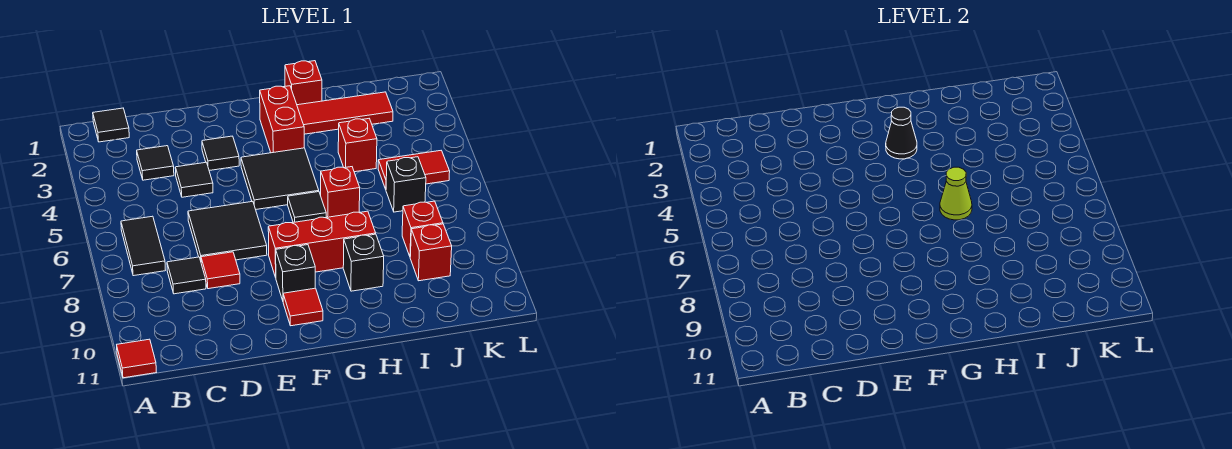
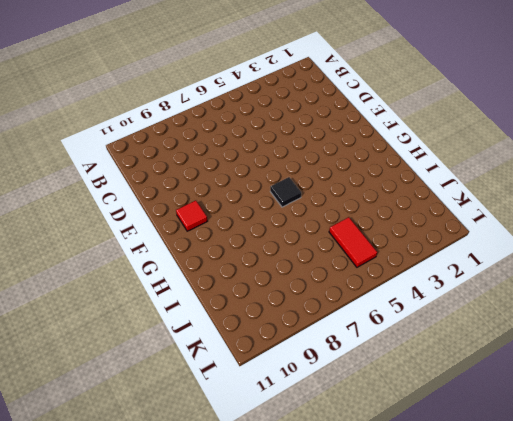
none -> red 1x1 tile [117,339,156,378]
none -> black 1x1 tile [93,108,129,142]
none -> black 1x2 tile [121,216,165,276]

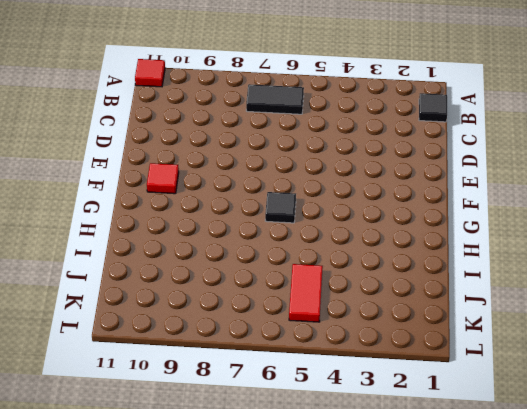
none -> black 1x1 tile [137,146,174,180]
none -> black 1x1 tile [167,257,206,294]
none -> black 1x1 tile [175,162,213,197]

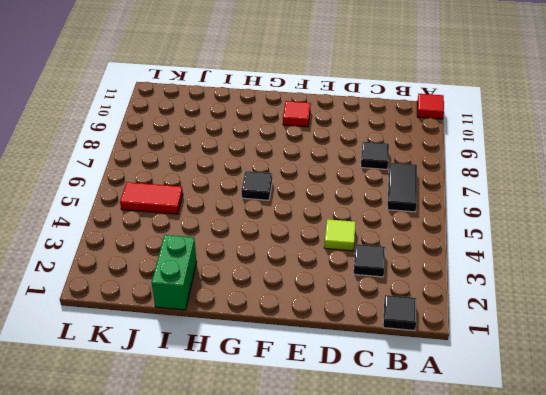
lime 1x1 tile [324,219,356,251] -> black 1x1 tile [175,162,213,197]
green 1x2 brick [152,235,197,310] -> red 1x3 tile [297,92,393,134]
none -> black 2x2 tile [188,201,267,261]
none -> red 1x1 tile [201,252,240,289]
none -> black 1x1 tile [202,136,239,171]

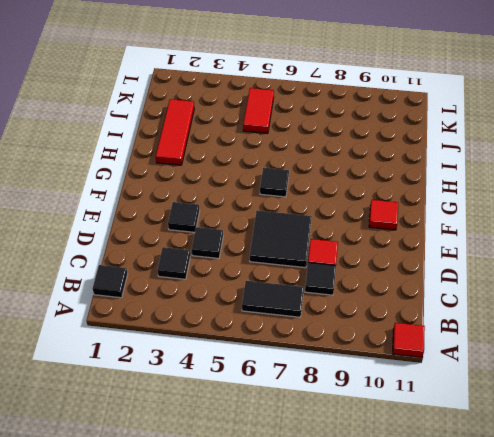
none -> black 2x2 tile [241,148,319,209]
none -> red 1x3 brick [268,211,376,277]
none -> black 1x1 brick [276,245,315,300]

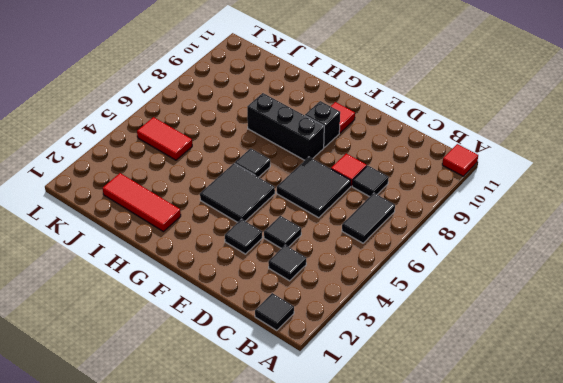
black 1x3 brick [247,93,324,160] -> red 1x3 brick [268,211,376,277]
none -> red 1x2 brick [260,86,304,153]
none -> red 1x1 brick [285,61,322,105]
none -> red 1x1 brick [321,167,360,217]

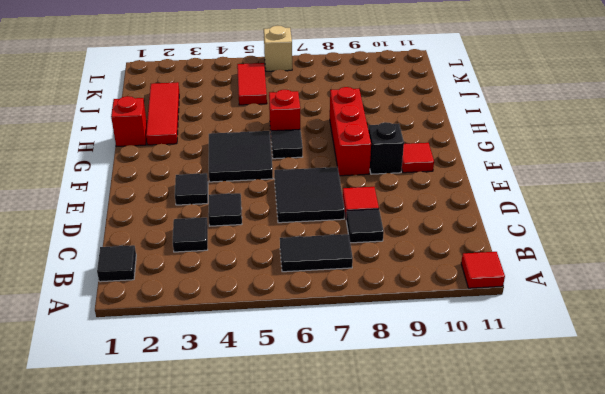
tan 1x1 brick [264,26,292,71] -> none
none -> red 1x2 brick [260,86,304,153]
none -> black 1x1 brick [343,234,384,291]
none -> red 1x1 brick [338,119,377,172]

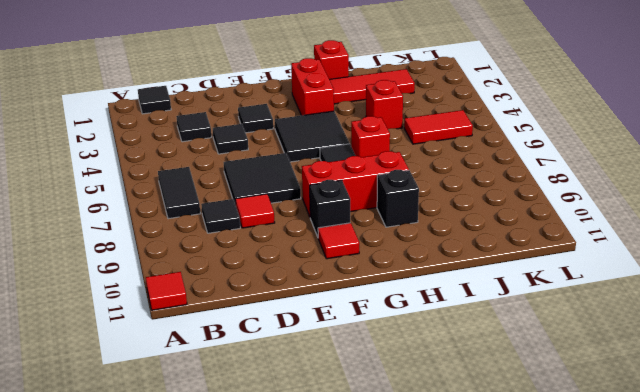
none -> black 1x1 brick [386,157,426,212]
none -> red 1x1 brick [402,201,443,257]
none -> red 1x1 brick [410,224,452,281]

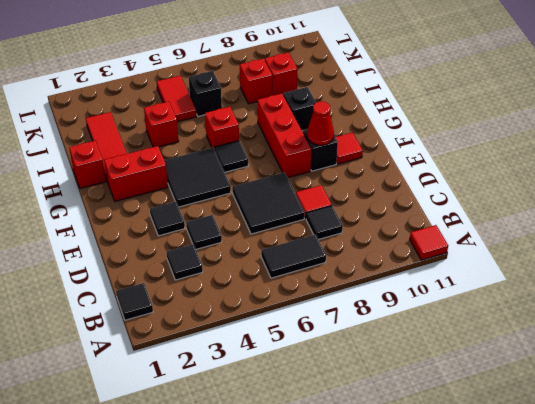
red 1x1 cone [307,101,334,145] -> none
none -> black 1x1 cone [886,107,917,159]
none -> lime 1x1 cone [940,167,972,220]

